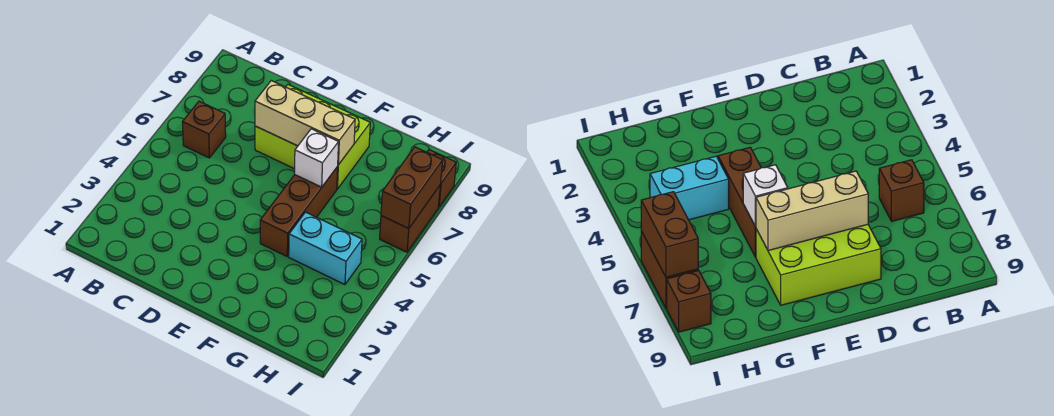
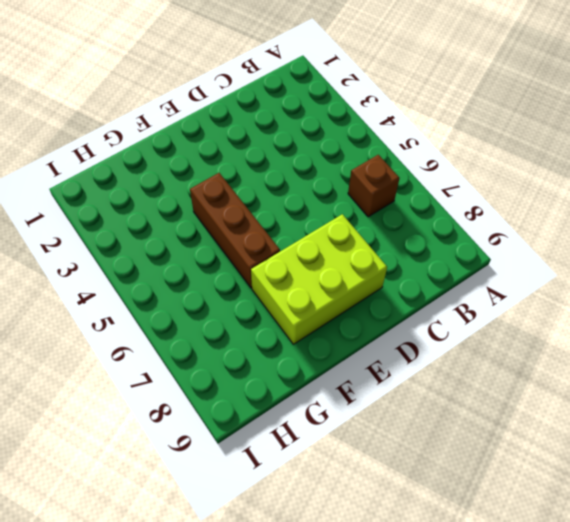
none -> cyan 1x2 brick [289,212,362,285]
none -> brown 1x2 brick [380,186,440,252]

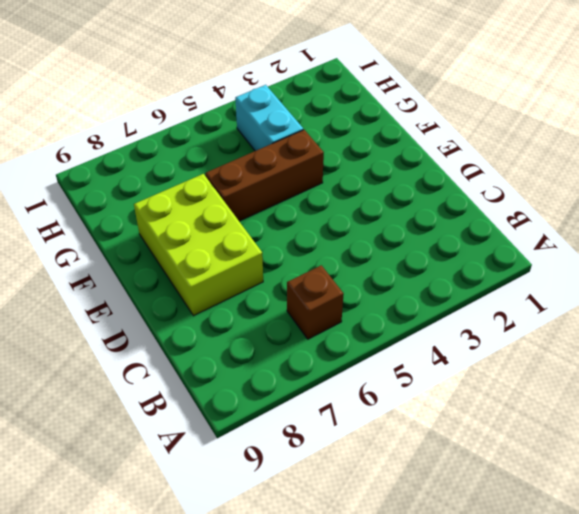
none -> brown 1x2 brick [380,186,440,252]
none -> brown 1x1 brick [427,150,456,207]

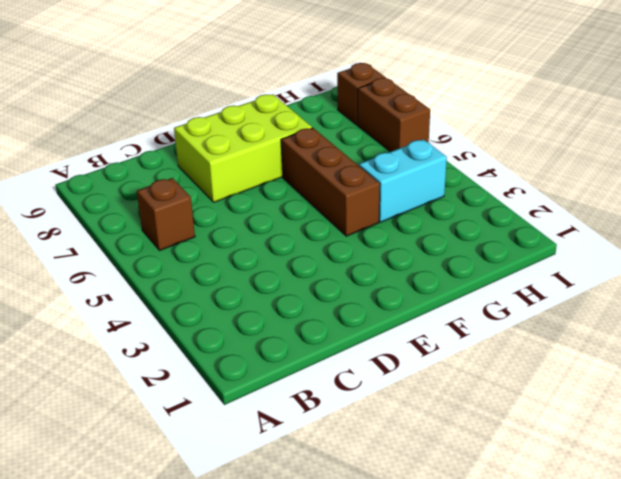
none -> tan 1x3 brick [255,81,355,165]
none -> white 1x1 brick [295,129,339,187]

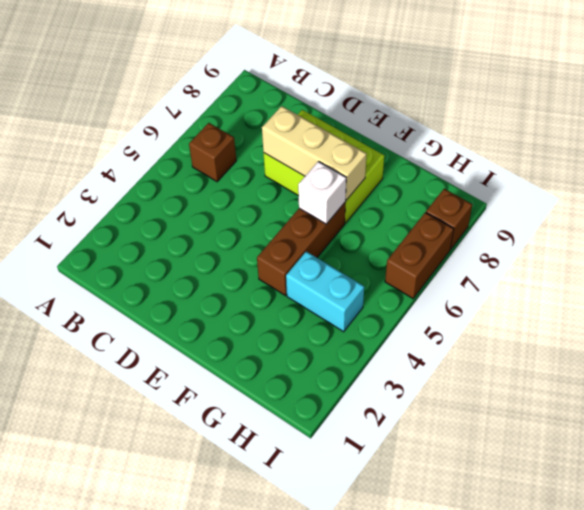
none -> brown 1x2 brick [381,147,443,229]

